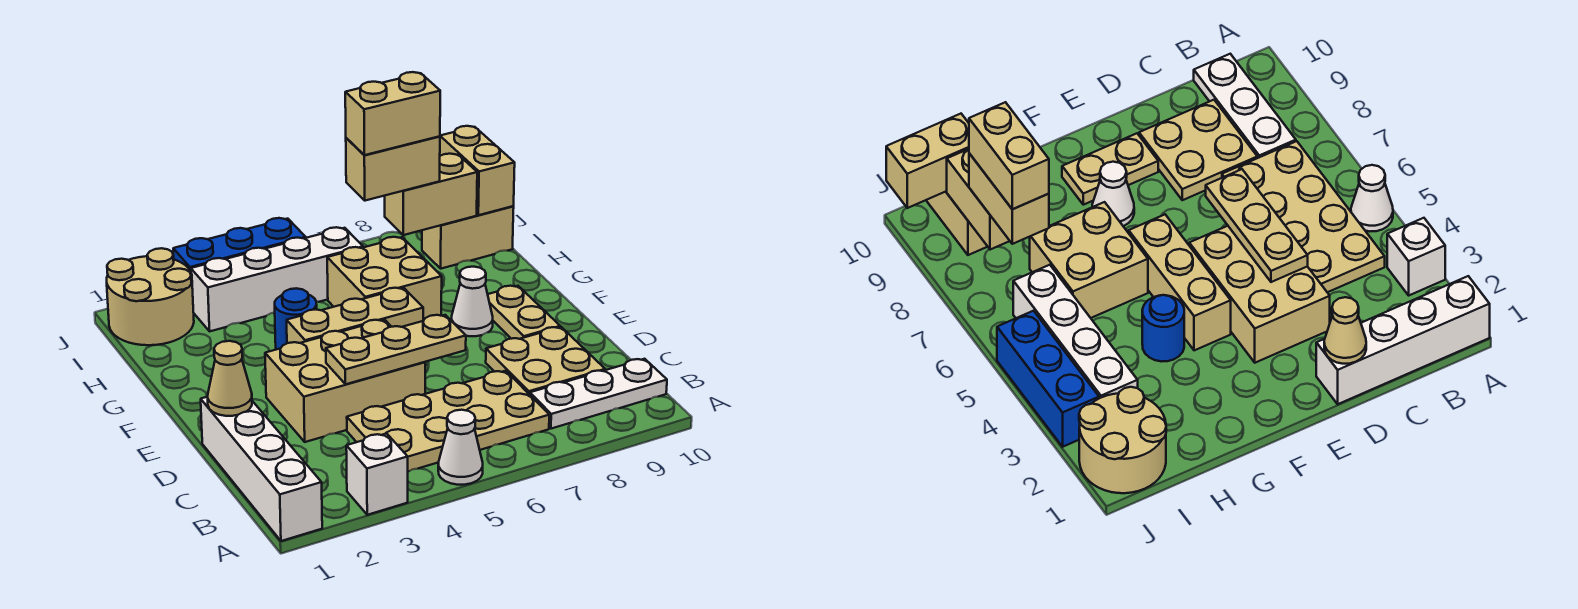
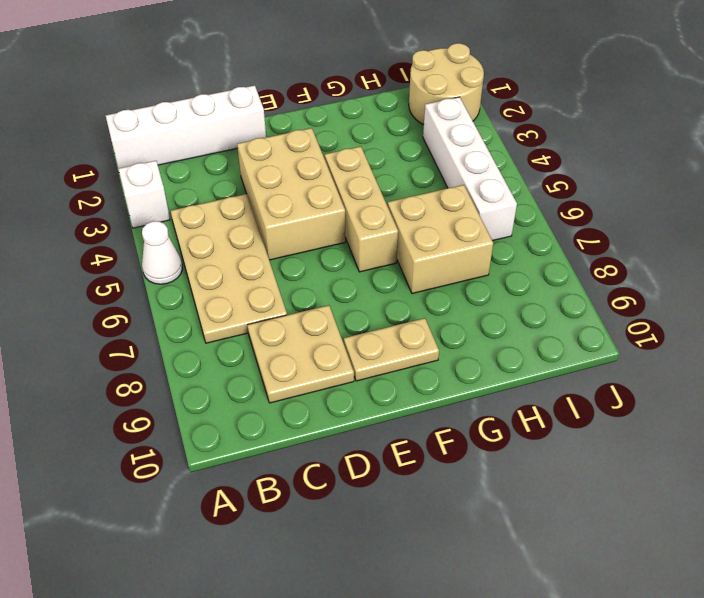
none -> white 1x3 plate [530,359,667,429]
none -> white 1x1 cone [452,267,493,336]
none -> blue 1x1 round brick [275,288,317,350]

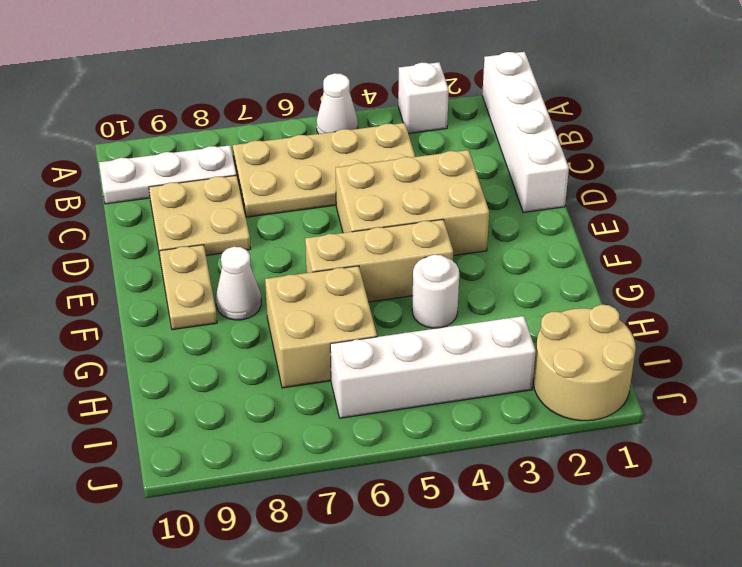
white 1x1 round brick [412,255,459,328] -> blue 1x1 round brick [275,288,317,350]
none -> tan 1x2 brick [422,206,514,269]
none -> blue 1x3 brick [173,218,306,271]
none -> tan 1x1 cone [208,341,252,416]

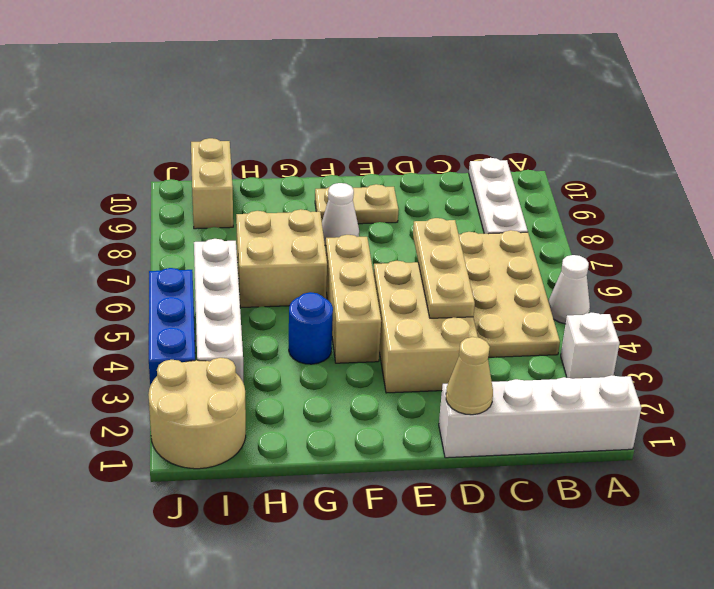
none -> tan 2x2 plate [486,327,605,395]
none -> tan 1x2 brick [385,154,477,235]
none -> tan 1x2 brick [440,126,515,215]

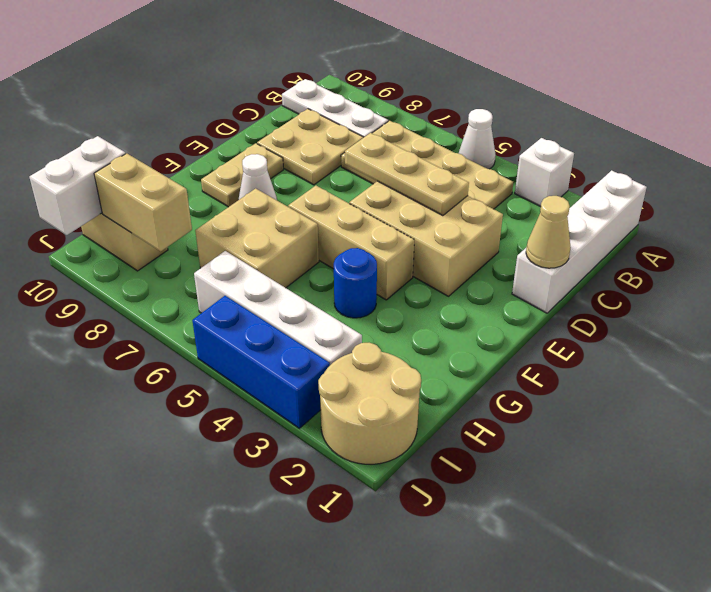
white 1x2 brick [29,136,126,235] -> tan 1x2 brick [440,126,515,215]
none -> tan 1x2 brick [346,136,440,201]
none -> tan 1x2 brick [345,72,440,155]

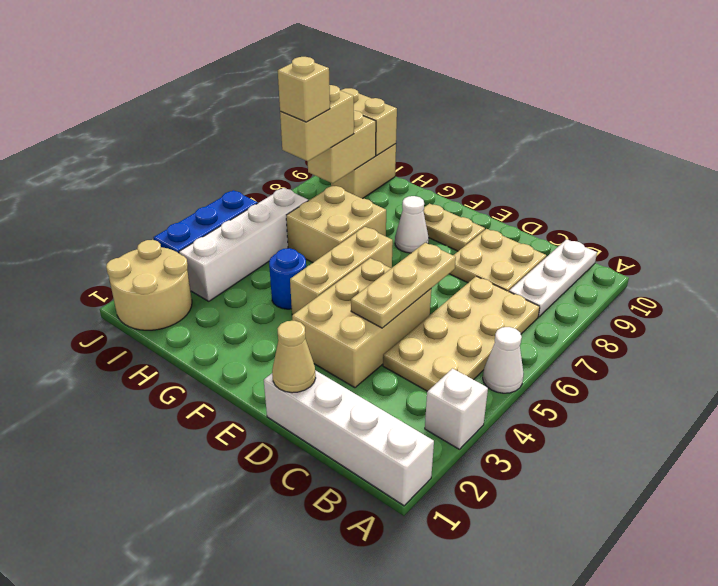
tan 1x1 brick [278,57,330,122] -> tan 1x2 brick [345,72,440,155]

